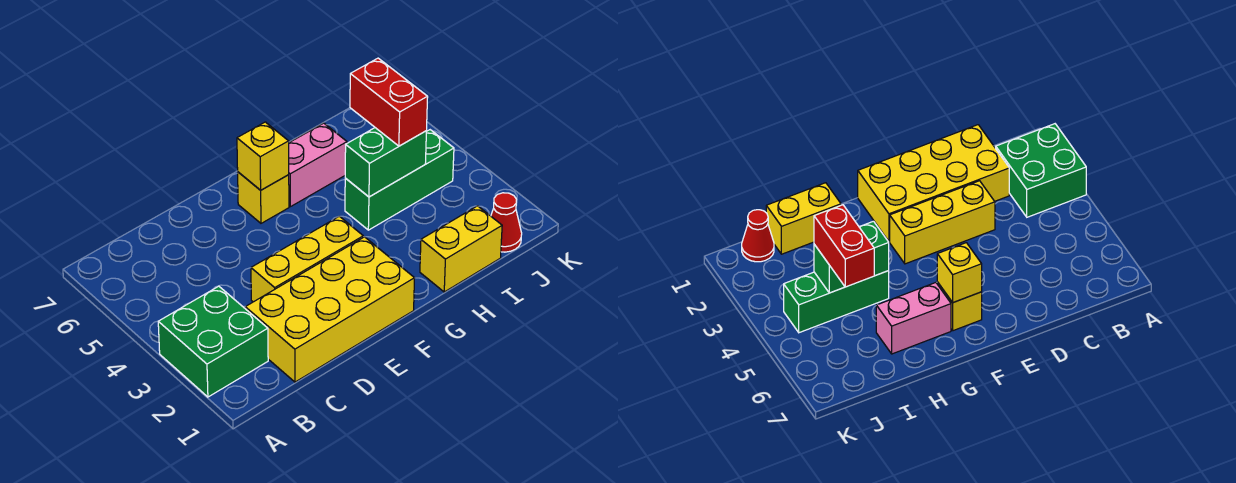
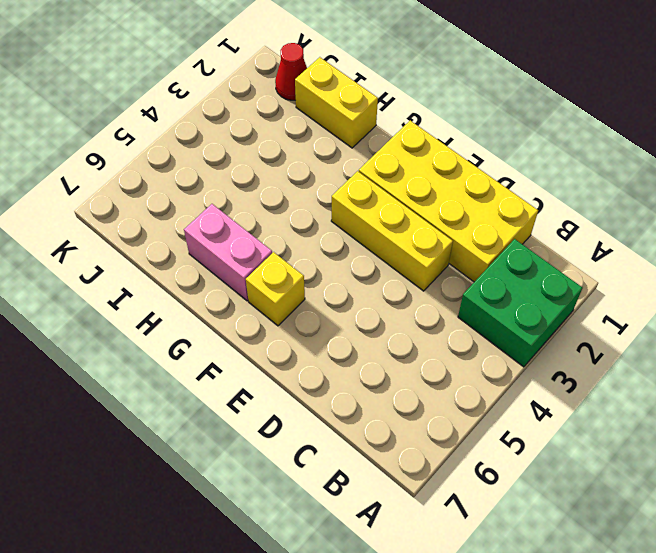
none -> green 1x3 brick [345,130,454,230]
none -> yellow 1x1 brick [237,122,289,190]

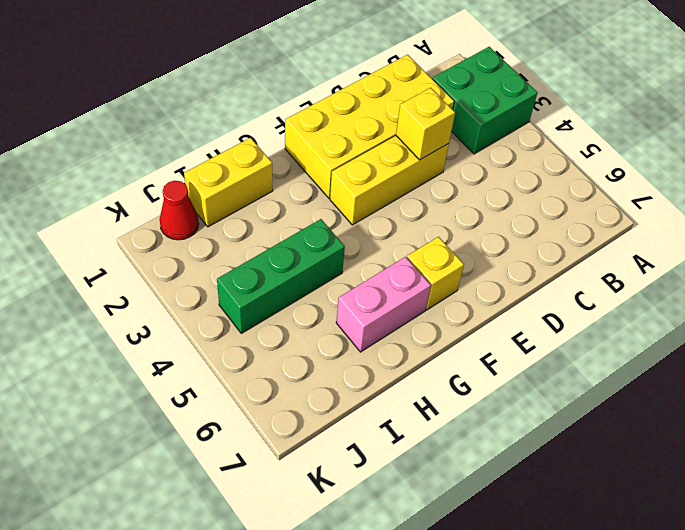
yellow 1x1 brick [396,88,455,160] -> yellow 1x1 brick moved to [237,122,289,190]
none -> green 1x2 brick [345,128,426,197]
none -> red 1x2 brick [350,58,428,146]

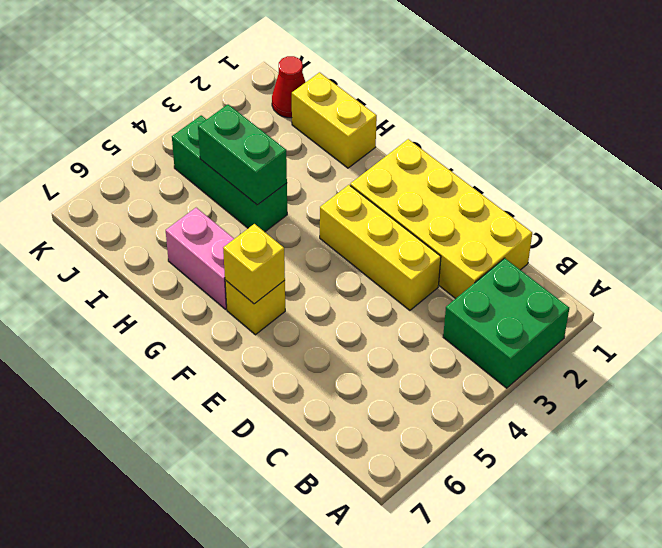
none -> red 1x2 brick [350,58,428,146]

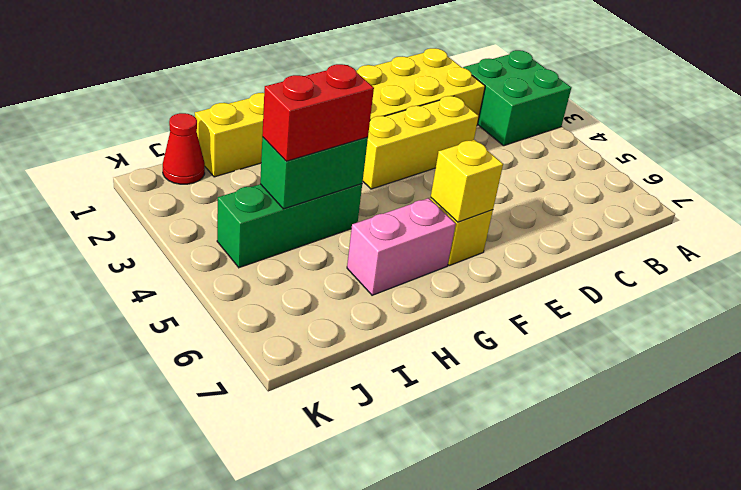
red 1x2 brick [262,64,374,161] -> red 1x2 brick turned to [350,58,428,146]

